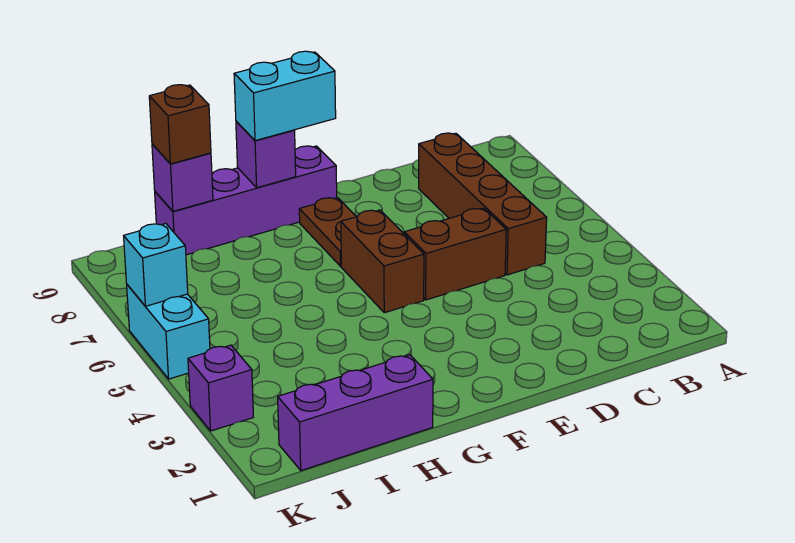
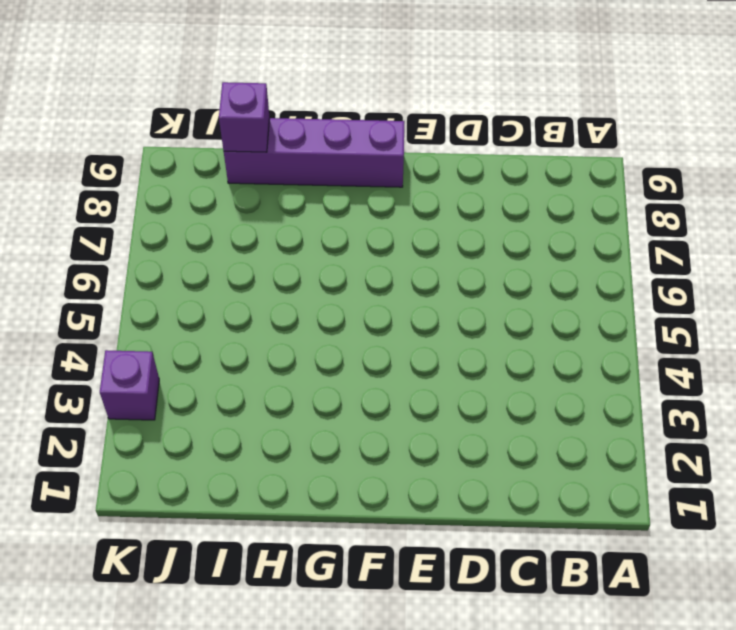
none -> brown 1x4 brick [419,133,547,275]
none -> brown 1x2 brick [404,208,506,300]
none -> brown 1x2 brick [341,210,424,313]

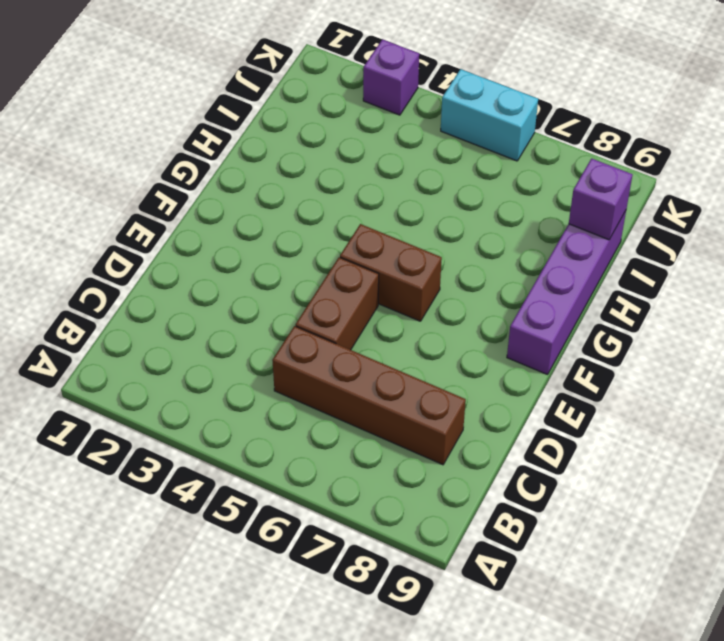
none -> brown 1x2 plate [299,198,356,266]
none -> purple 1x3 brick [278,355,433,471]
none -> purple 1x1 brick [236,121,296,188]

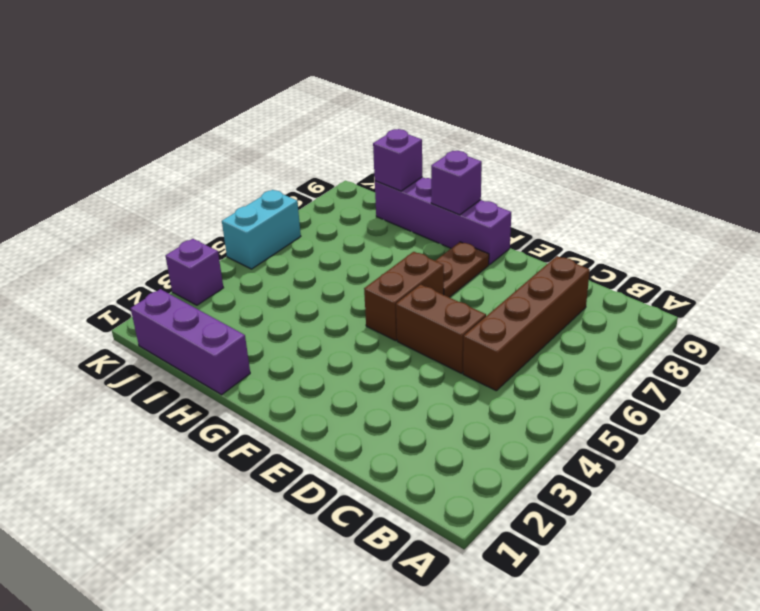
none -> cyan 1x1 brick [124,223,188,306]
none -> cyan 1x2 brick [234,51,336,141]
none -> brown 1x1 brick [149,85,211,164]

